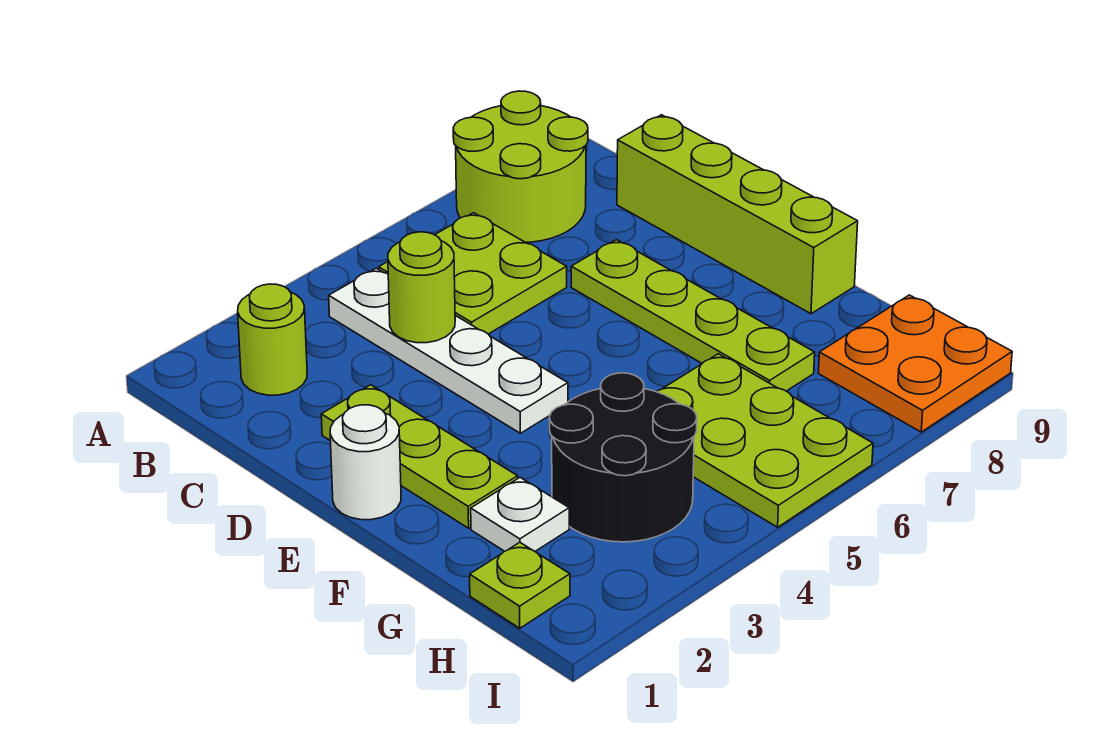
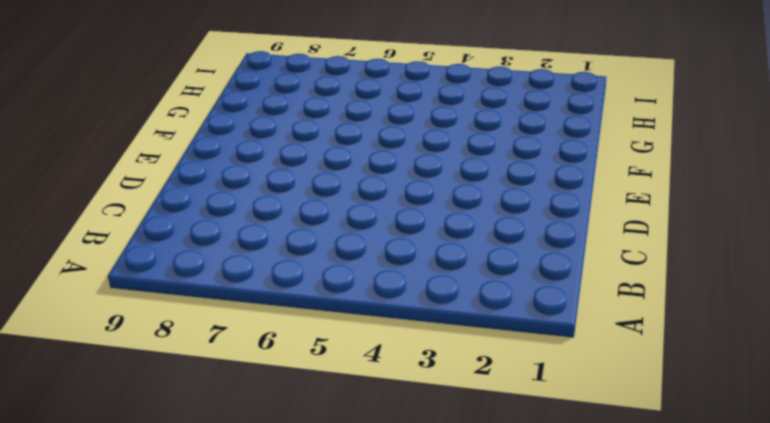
none -> lime 2x2 round brick [453,91,588,243]
none -> lime 1x1 round brick [238,284,307,395]
none -> white 1x4 plate [329,268,568,433]

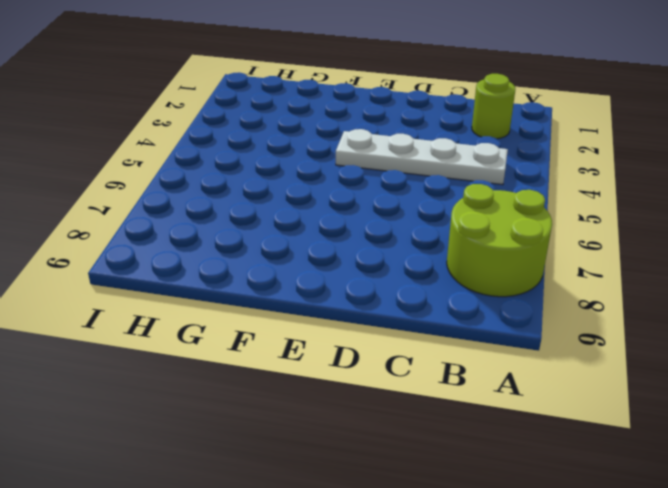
none -> lime 2x2 plate [379,213,567,334]
none -> lime 1x4 brick [617,115,858,314]
none -> lime 1x3 plate [321,385,518,528]

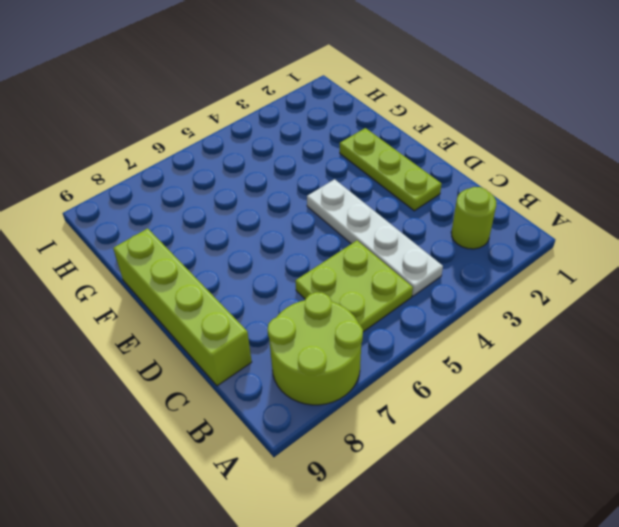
none -> lime 1x4 plate [571,240,815,391]
none -> white 1x1 round brick [330,405,401,520]
none -> white 1x1 plate [471,478,569,551]

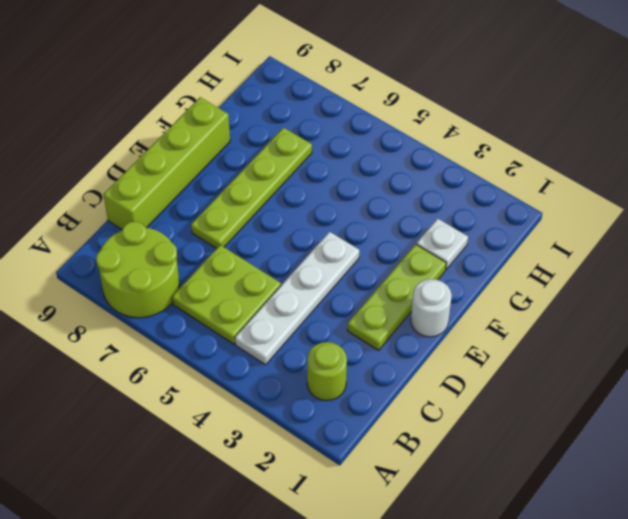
none -> black 2x2 round brick [549,373,697,542]
none -> lime 2x3 plate [656,354,873,527]
none -> lime 1x1 plate [470,542,570,628]

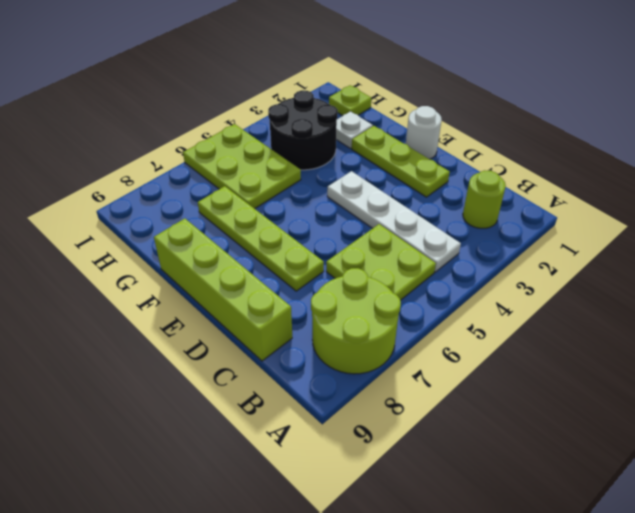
none -> orange 2x2 plate [818,295,1012,432]
none -> lime 1x1 round brick [388,232,455,343]

